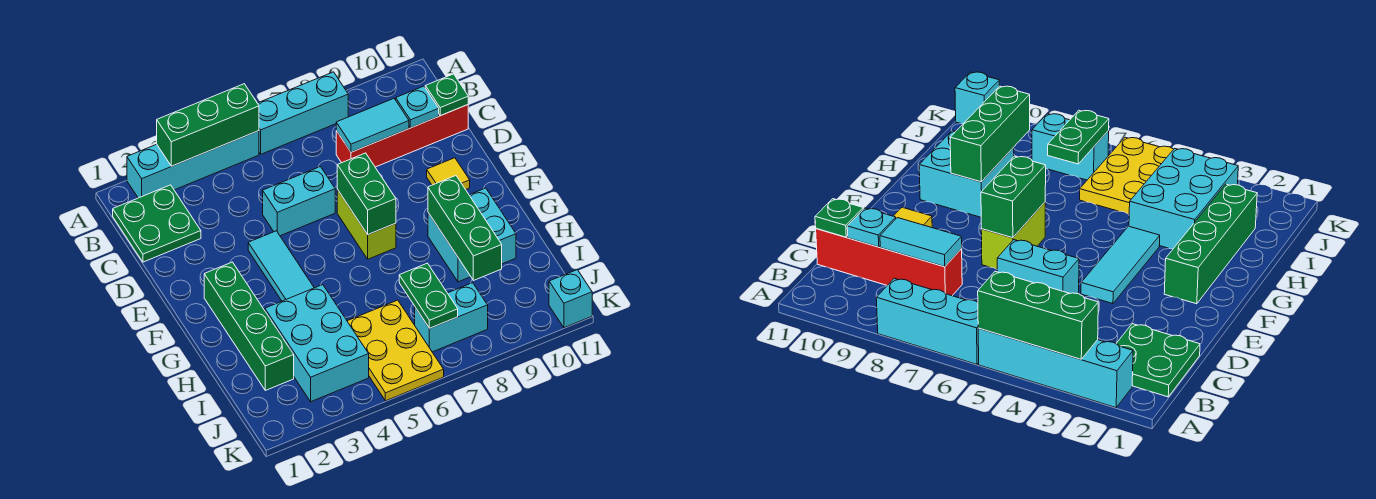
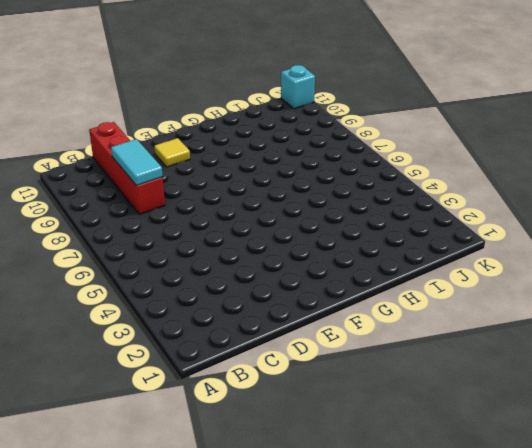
none -> cyan 1x4 brick [127,131,259,198]
none -> cyan 1x3 brick [258,72,348,154]
none -> green 2x2 plate [113,185,201,262]

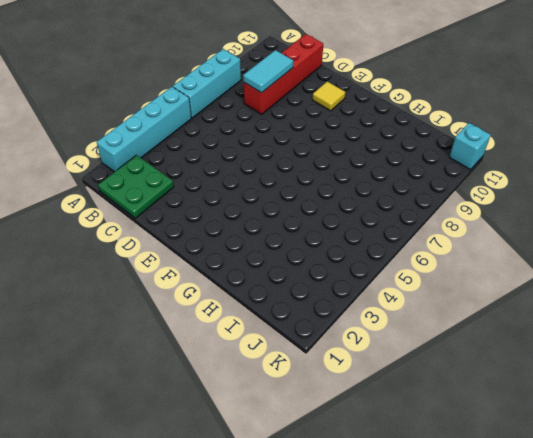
none -> cyan 1x2 brick [263,167,335,236]
none -> cyan 1x3 tile [248,231,314,301]
none -> lime 1x2 brick [337,190,396,259]

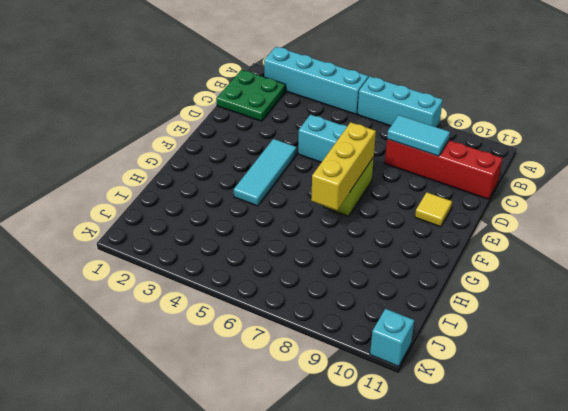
yellow 1x3 brick [311,122,376,210] -> green 1x2 brick [337,153,396,234]
none -> green 1x4 brick [204,262,294,390]
none -> cyan 2x2 brick [428,188,516,282]
none -> cyan 2x3 brick [265,285,369,402]

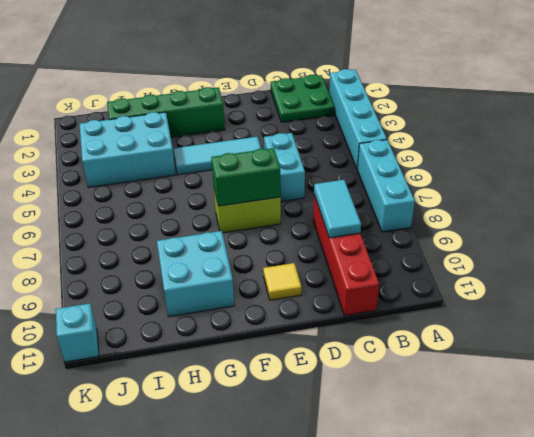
none -> yellow 2x3 plate [347,300,444,401]
none -> cyan 1x2 brick [415,283,488,352]
none -> green 1x3 brick [157,84,259,166]

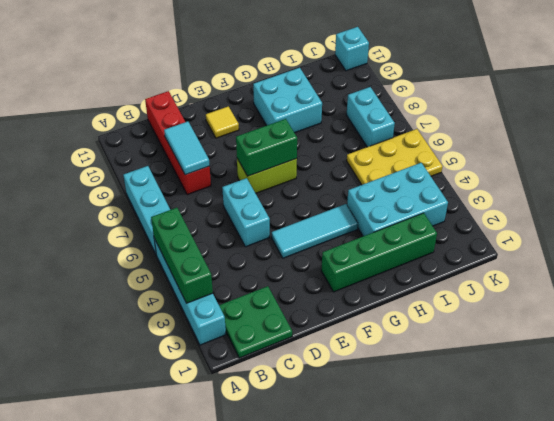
none -> cyan 1x1 plate [396,86,439,128]
none -> green 1x1 plate [425,74,468,116]
none -> green 1x3 brick [428,176,502,281]

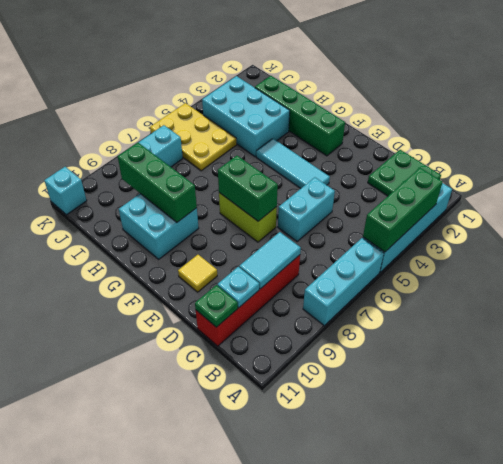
none -> green 1x2 plate [399,263,458,328]

